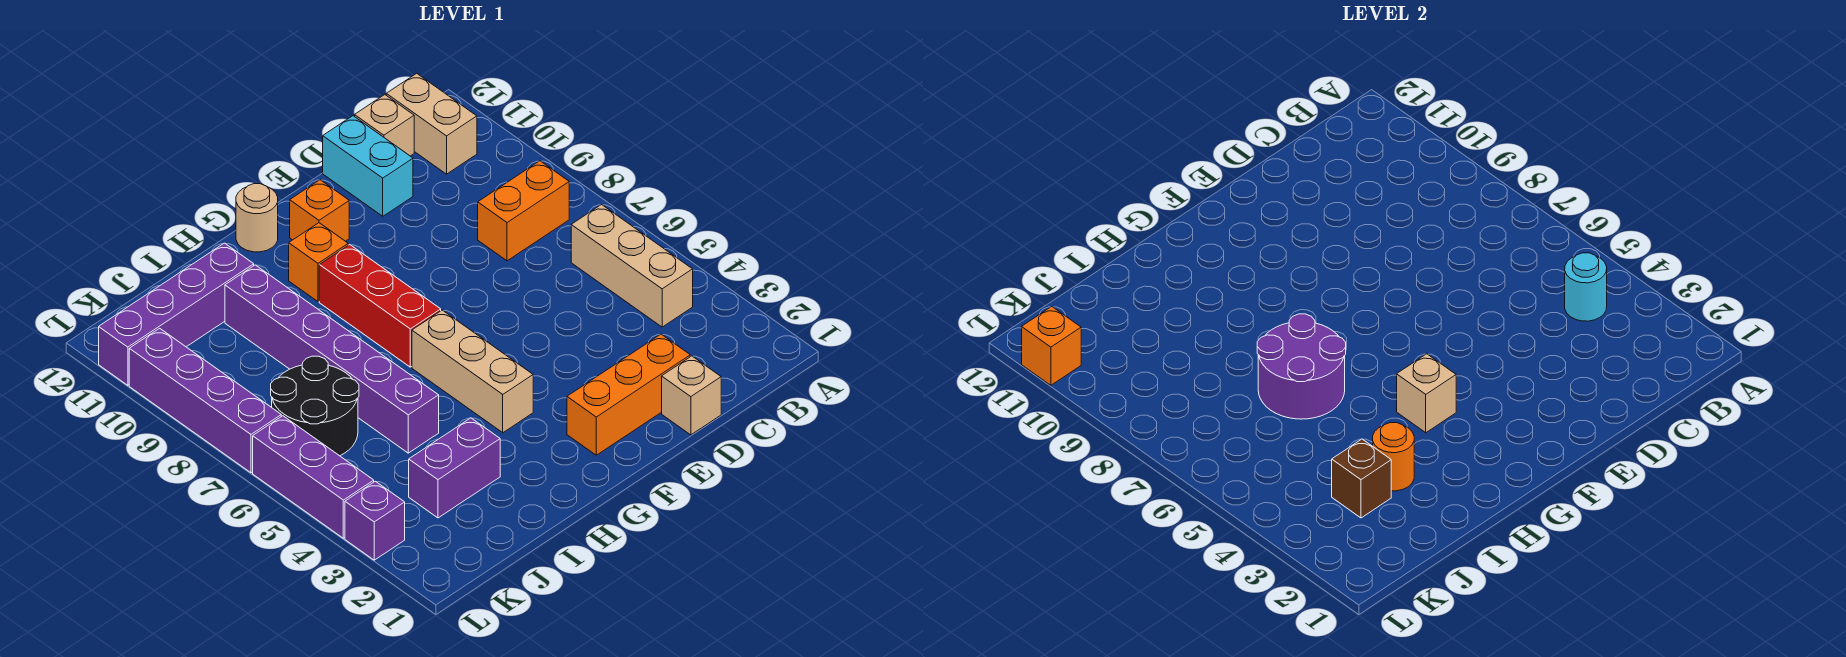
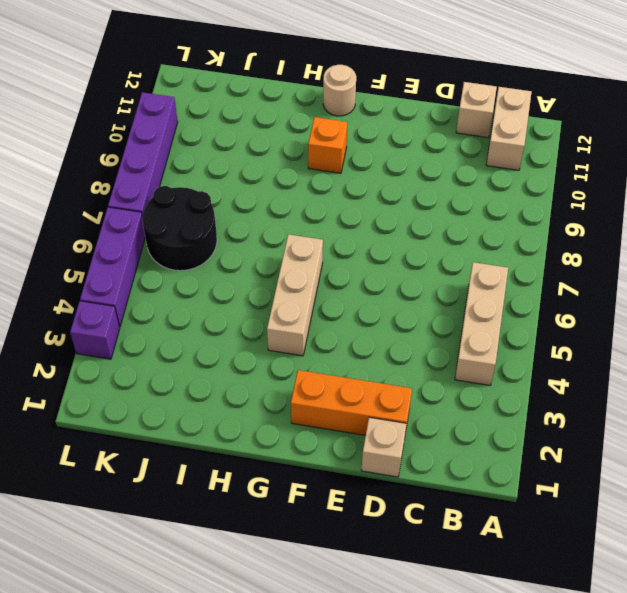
none -> orange 1x2 brick [478,161,569,261]
none -> cyan 1x2 brick [323,116,413,216]
none -> orange 1x1 brick [290,180,349,241]

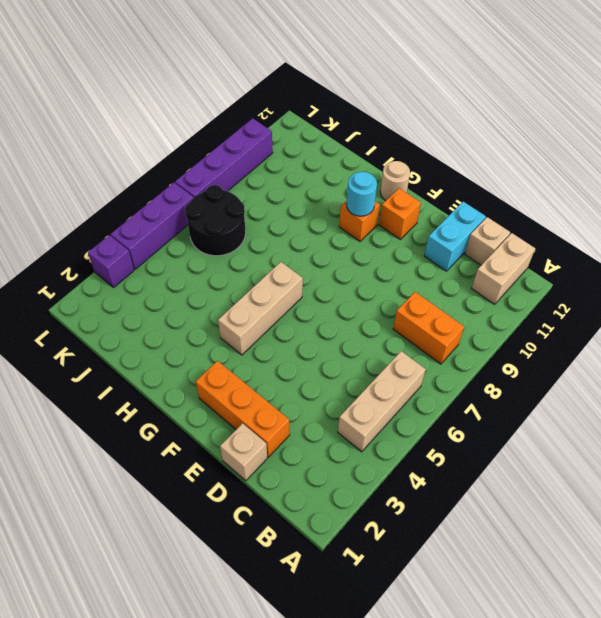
cyan 1x1 round brick [347,172,377,216] -> cyan 1x1 round brick moved to [1565,253,1607,321]
none -> red 1x3 brick [319,245,441,367]
none -> purple 1x2 brick [409,418,500,518]
none -> purple 1x6 brick [225,265,439,453]

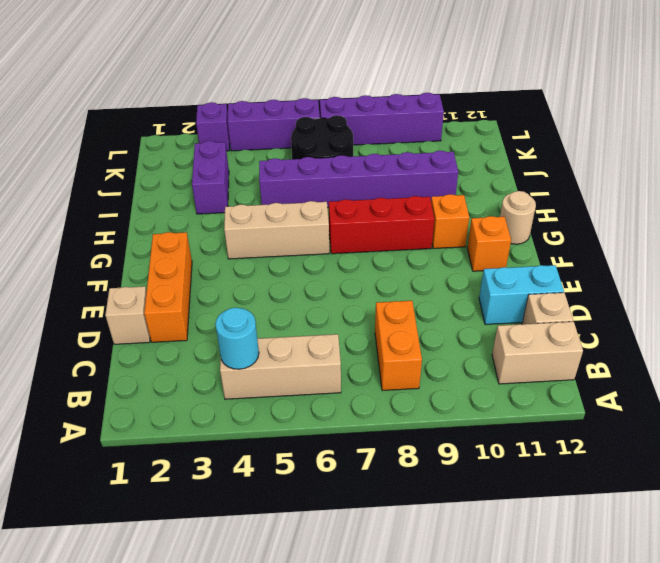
none -> purple 1x4 brick [99,243,254,385]
none -> tan 1x1 brick [1397,354,1456,433]
none -> purple 2x2 round brick [1257,314,1346,419]

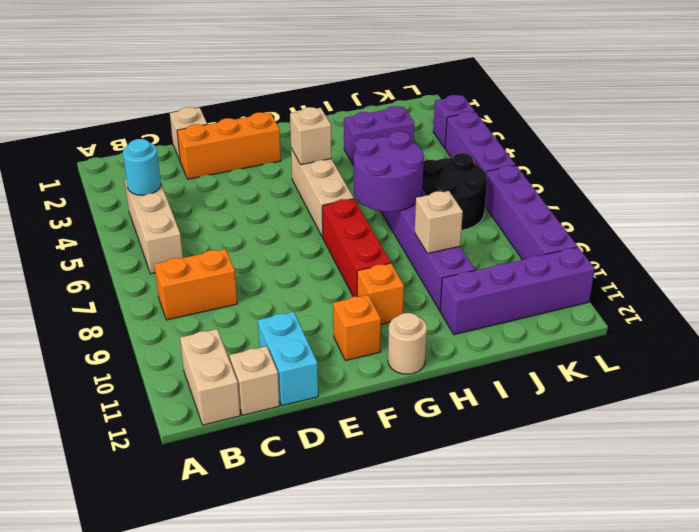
tan 1x1 brick [415,191,463,253] -> none
none -> orange 1x1 round brick [1373,423,1414,491]
none -> brown 1x1 brick [1332,439,1391,518]
none -> orange 1x1 brick [1022,307,1081,385]

